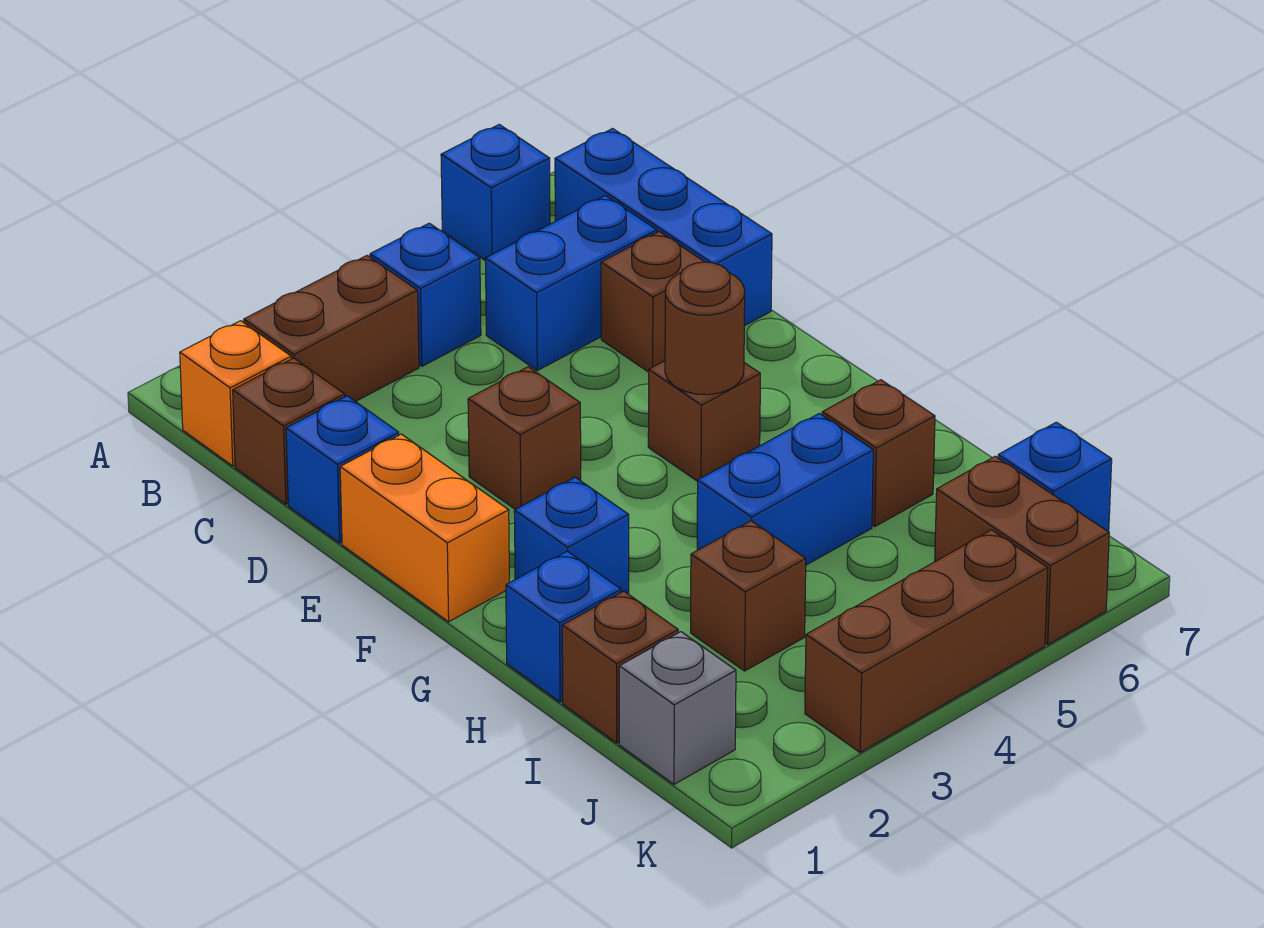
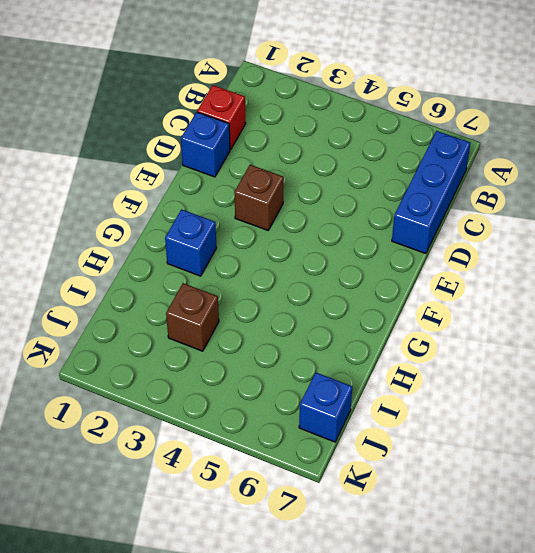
red 1x1 brick [197,85,246,150] -> brown 1x1 brick [233,358,345,504]
none -> blue 1x1 brick [441,125,550,260]
none -> orange 1x1 brick [180,321,291,466]
none -> brown 1x2 brick [244,256,419,402]

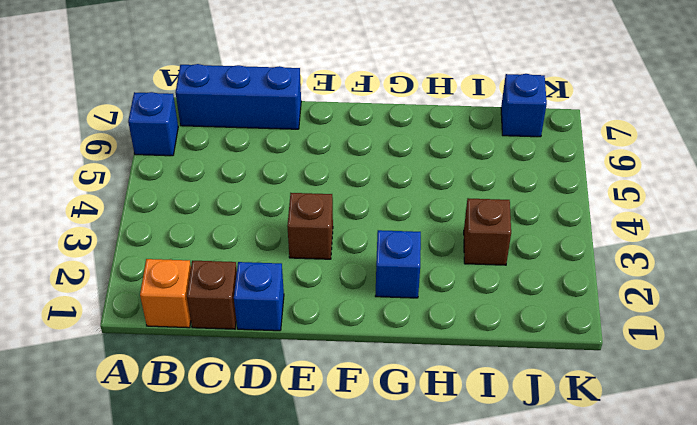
none -> brown 1x2 brick [244,256,419,402]
none -> blue 1x1 brick [370,223,481,366]
none -> blue 1x2 brick [485,196,657,370]

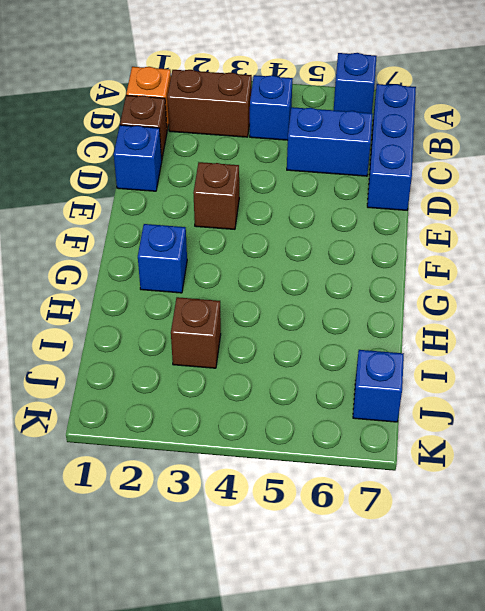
none -> brown 1x1 brick [601,232,704,372]
none -> orange 1x2 brick [340,434,509,622]
none -> brown 1x1 brick [648,361,760,481]

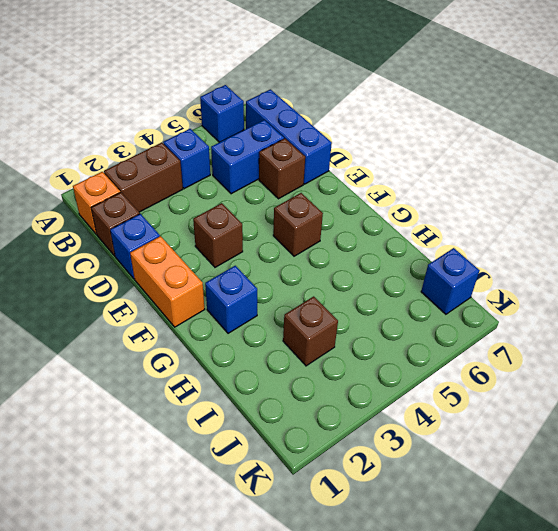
none -> blue 1x1 brick [506,551,621,702]
none -> blue 1x2 brick [697,413,873,565]
none -> brown 1x1 brick [822,380,935,526]

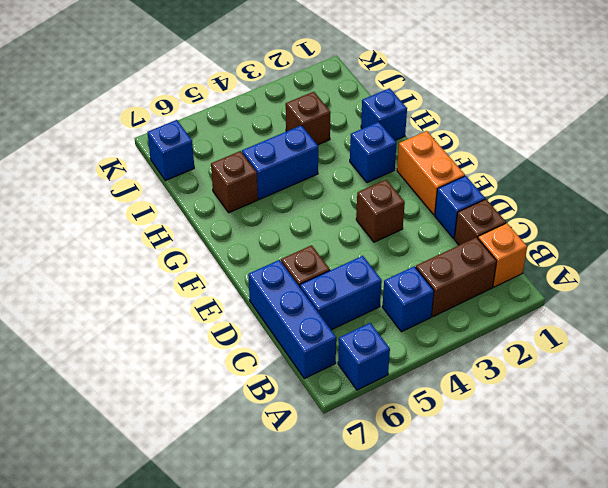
none -> brown 1x1 brick [648,361,760,481]
none -> brown 1x1 brick [562,591,678,743]
none -> grey 1x1 brick [619,632,736,784]

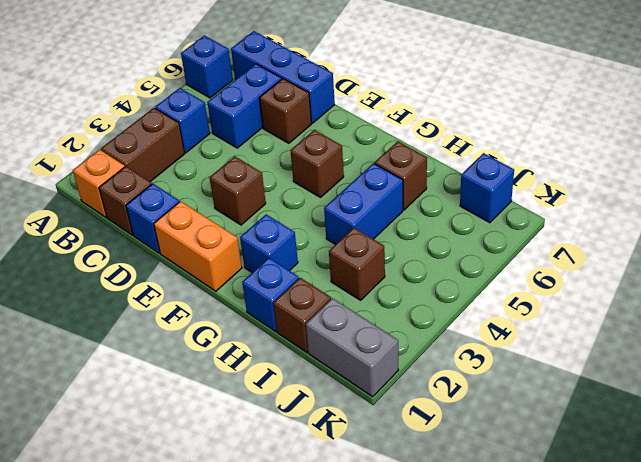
grey 1x2 brick [306,298,398,397] -> grey 1x1 brick [619,632,736,784]
none -> brown 1x2 brick [935,456,1109,645]
none -> brown 1x3 brick [805,530,1048,753]
none -> brown 1x1 round brick [665,262,745,395]

